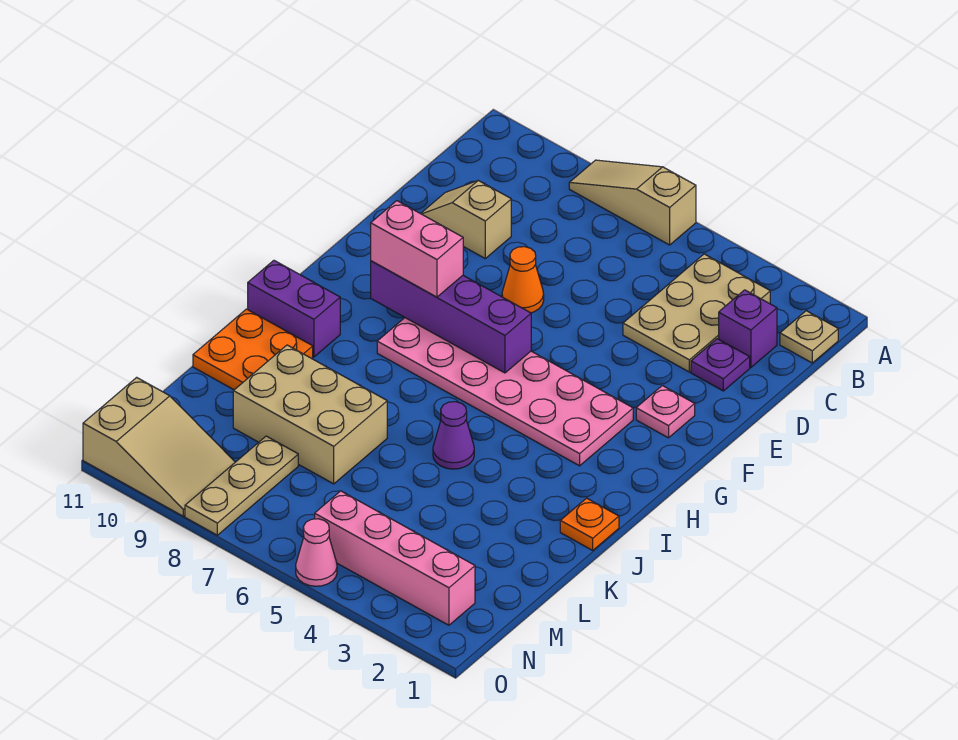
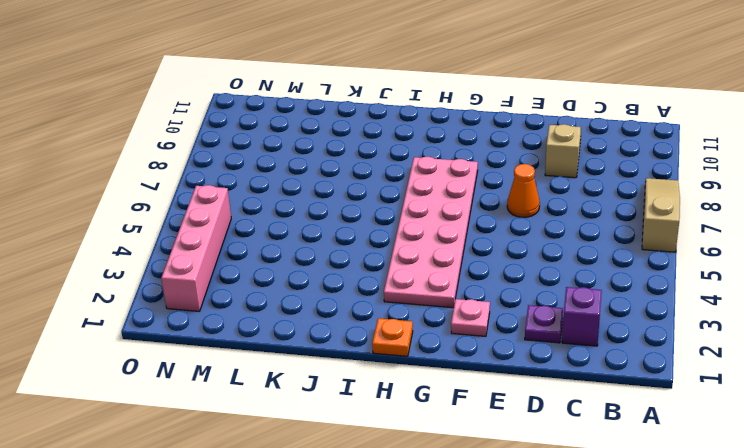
orange 1x1 plate [372,318,413,356] -> orange 1x1 plate moved to [560,498,619,550]
none -> tan 1x1 plate [780,311,838,363]
none -> tan 2x3 plate [623,254,770,372]
none -> purple 1x2 brick [248,261,340,357]

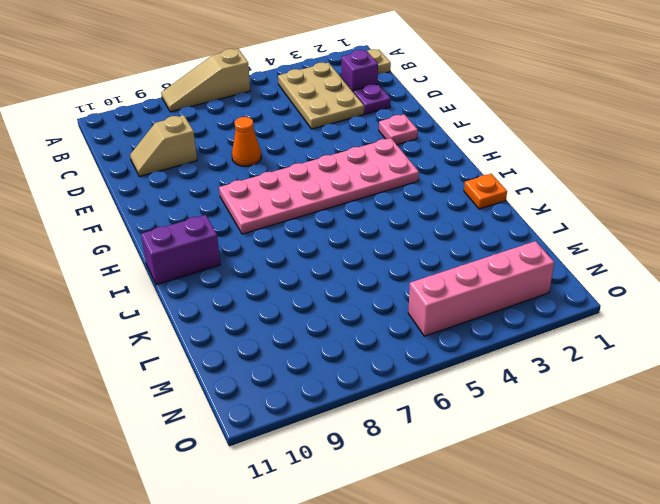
none -> purple 1x1 cone [433,402,474,469]
none -> orange 2x2 plate [193,309,313,390]
none -> tan 2x3 brick [233,345,387,484]

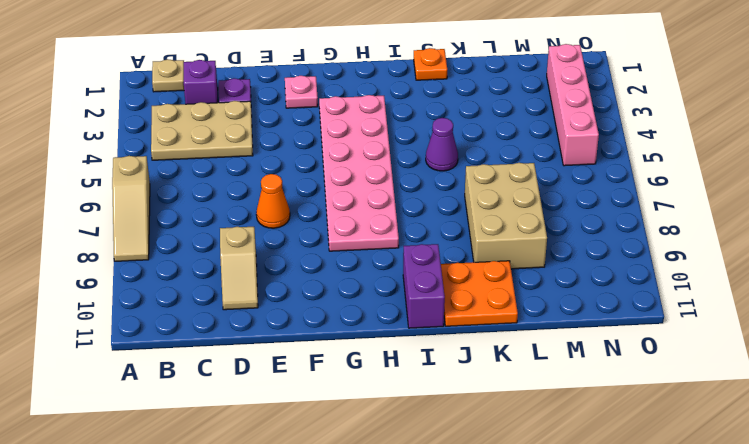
none -> tan 1x3 plate [185,436,298,535]
none -> tan 2x3 slope [83,377,235,516]
none -> pink 1x1 cone [296,519,337,586]

